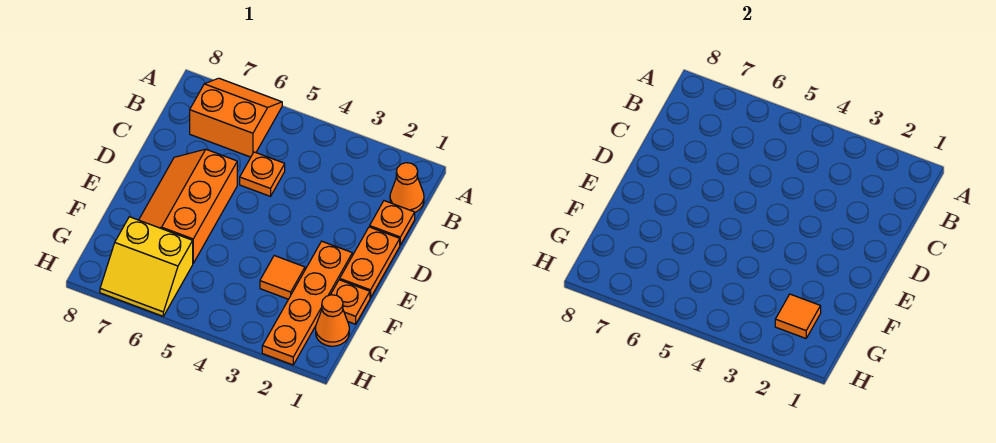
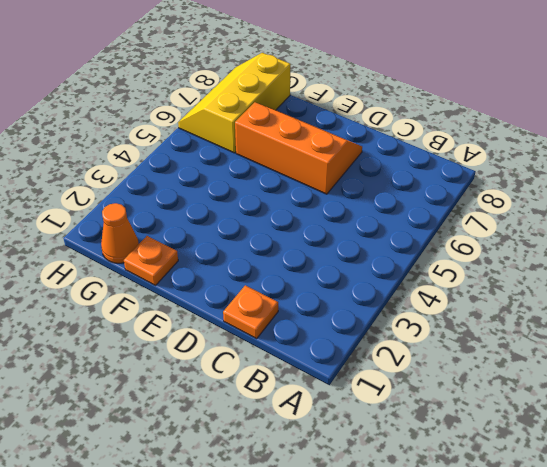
yellow 2x3 slope [178,53,291,153] -> yellow 2x2 slope [100,217,193,316]
none -> orange 2x2 slope [190,78,282,157]
none -> orange 1x1 cone [390,163,424,212]
none -> orange 1x1 plate [240,152,285,196]

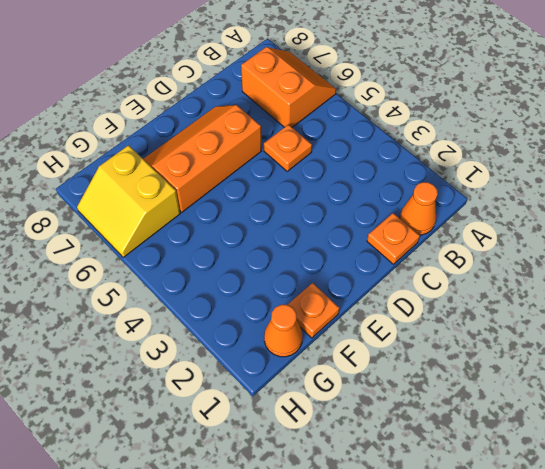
none -> orange 1x2 plate [340,227,400,298]
none -> orange 1x4 plate [262,241,352,365]
none -> orange 1x1 tile [260,256,305,299]

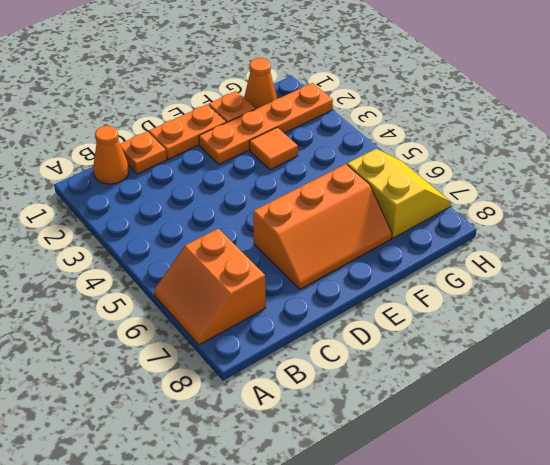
none -> orange 1x1 plate [240,152,285,196]
none -> orange 1x1 tile [775,294,821,338]

